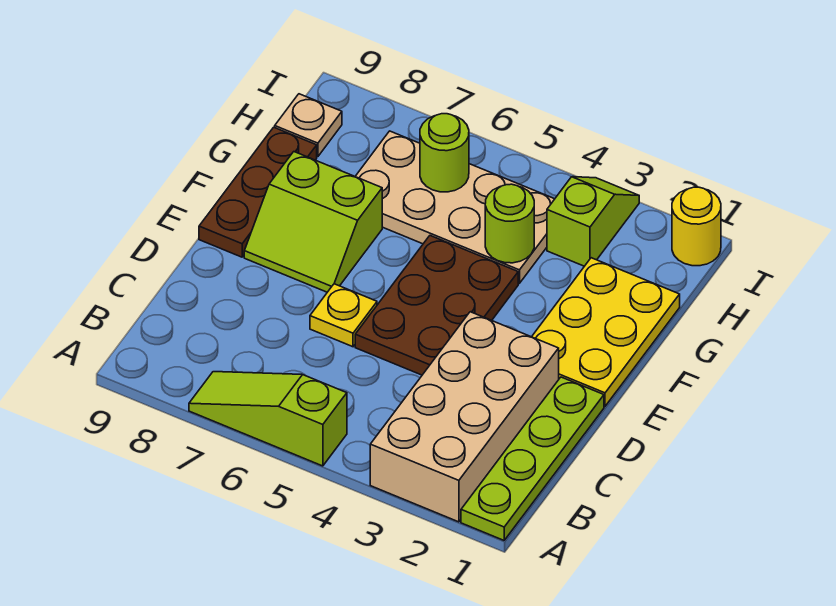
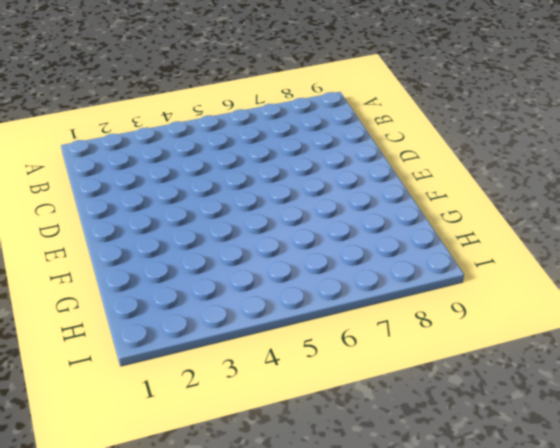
none -> lime 1x4 plate [461,377,604,540]
none -> tan 2x4 brick [370,312,559,522]
none -> lime 1x3 slope [189,372,347,466]

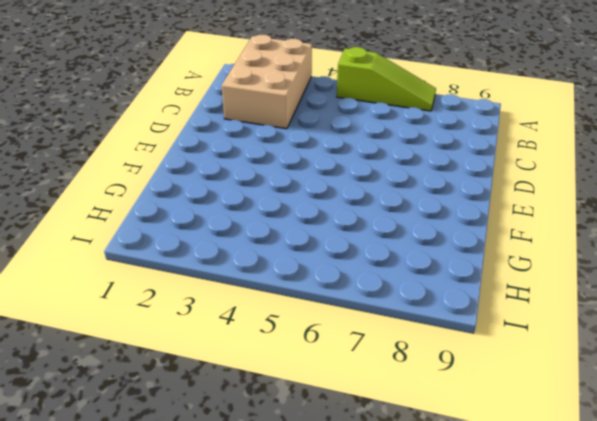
tan 2x3 brick [222,35,312,129] -> tan 2x4 brick [370,312,559,522]
none -> lime 1x4 plate [461,377,604,540]
none -> brown 2x3 plate [355,236,518,375]
none -> yellow 1x1 plate [310,284,377,347]

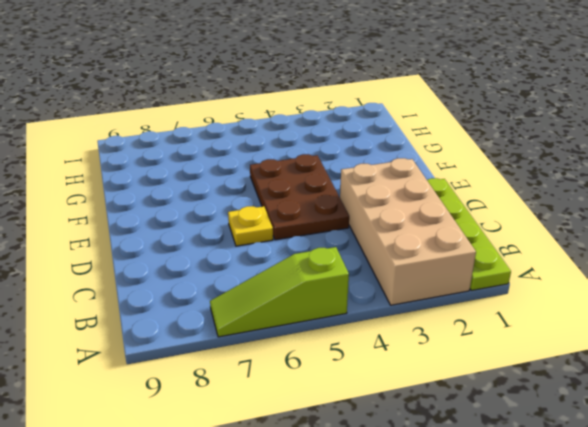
none -> yellow 2x3 plate [532,258,680,406]
none -> lime 2x2 slope [244,152,382,292]
none -> brown 1x3 plate [199,127,317,257]

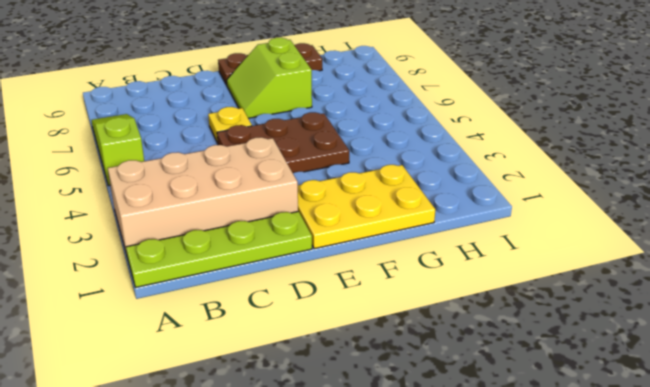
none -> tan 2x4 plate [355,131,554,283]
none -> lime 1x2 slope [547,177,639,266]
none -> tan 1x1 plate [275,94,342,157]

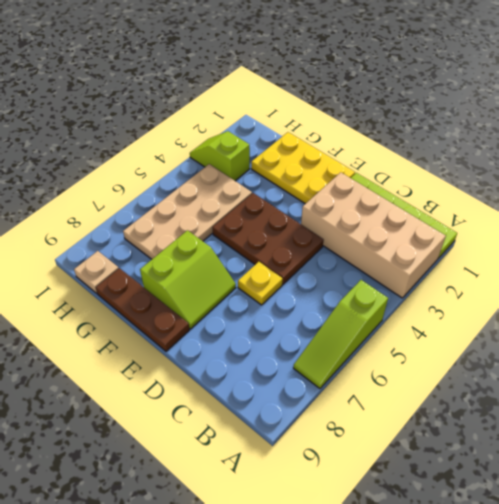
none -> yellow 1x1 round brick [672,187,721,266]
none -> lime 1x1 round brick [485,184,534,263]
none -> lime 1x1 round brick [420,114,469,192]

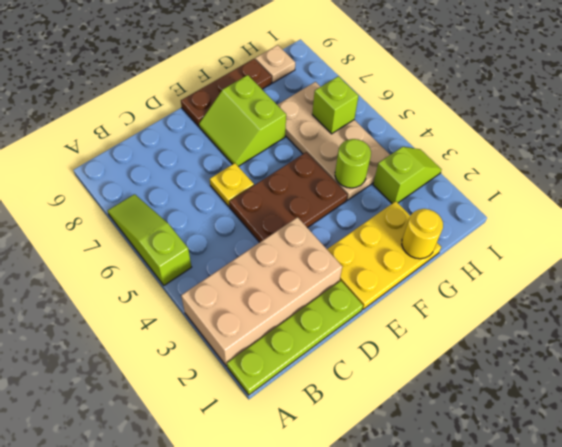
yellow 1x1 round brick [402,209,443,259] -> yellow 1x1 round brick moved to [672,187,721,266]
lime 1x1 brick [312,76,358,134] -> lime 1x1 round brick [420,114,469,192]

